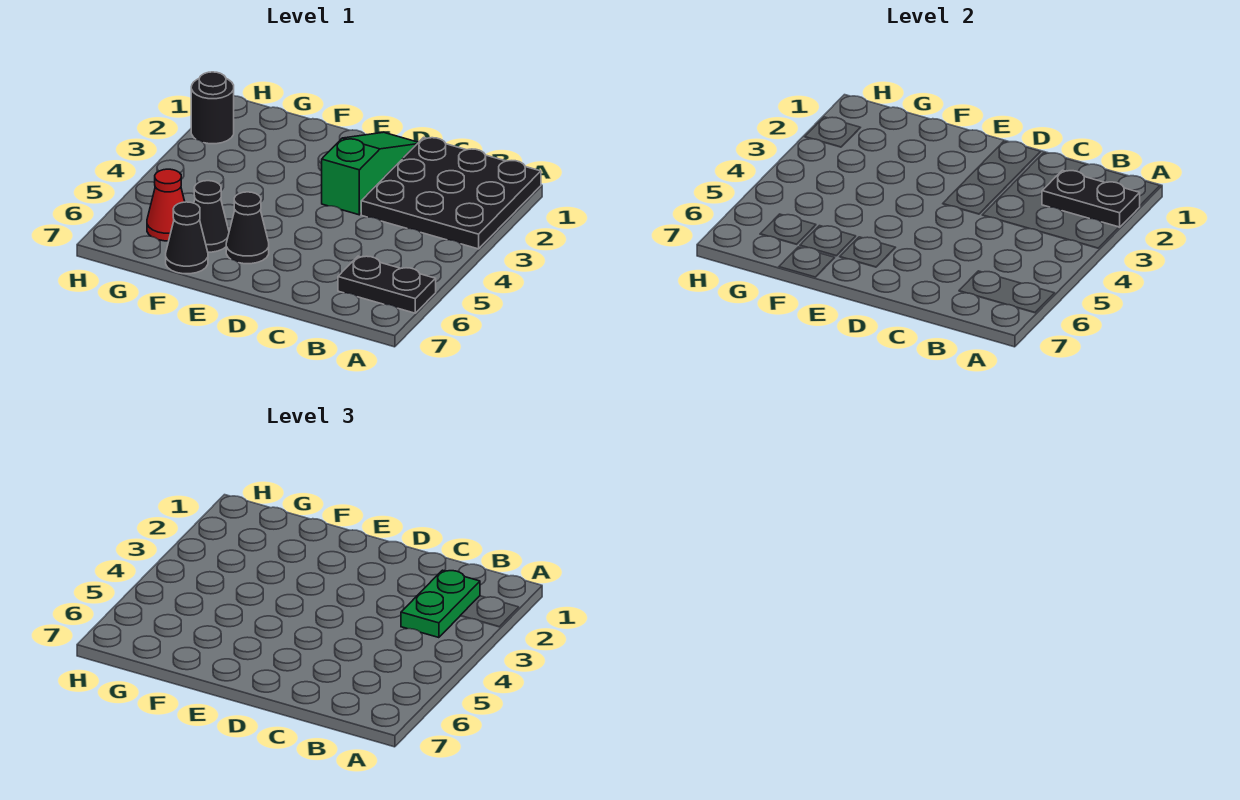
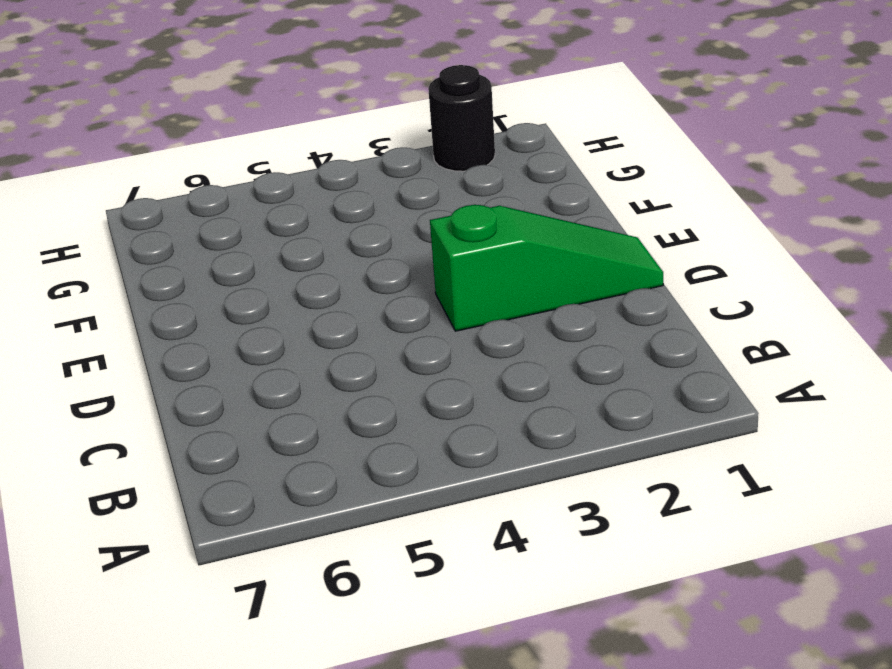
none -> black 3x3 plate [361,137,541,249]
none -> black 1x2 plate [338,256,436,313]

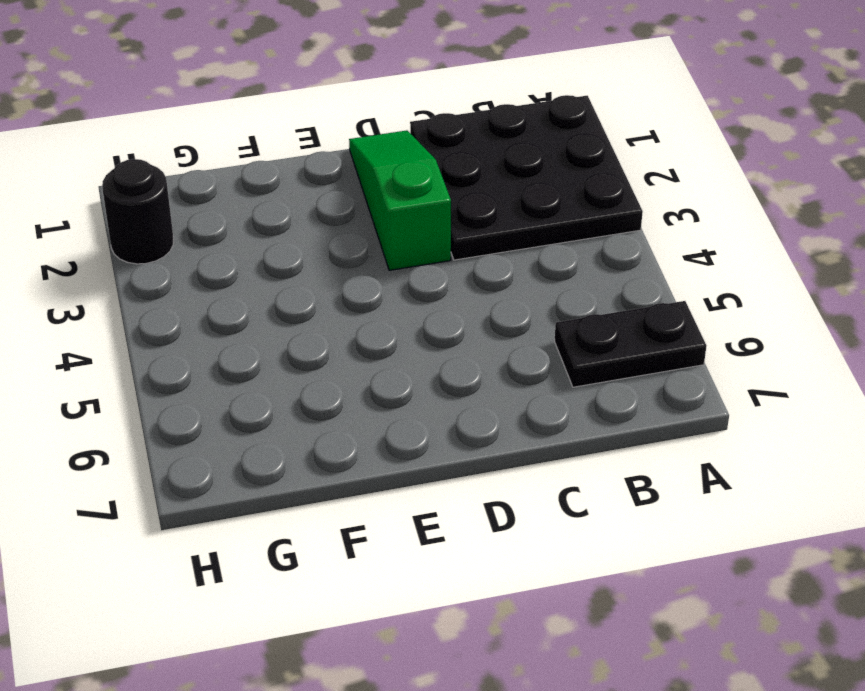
none -> black 1x1 cone [226,192,269,264]
none -> black 1x1 cone [194,181,229,252]

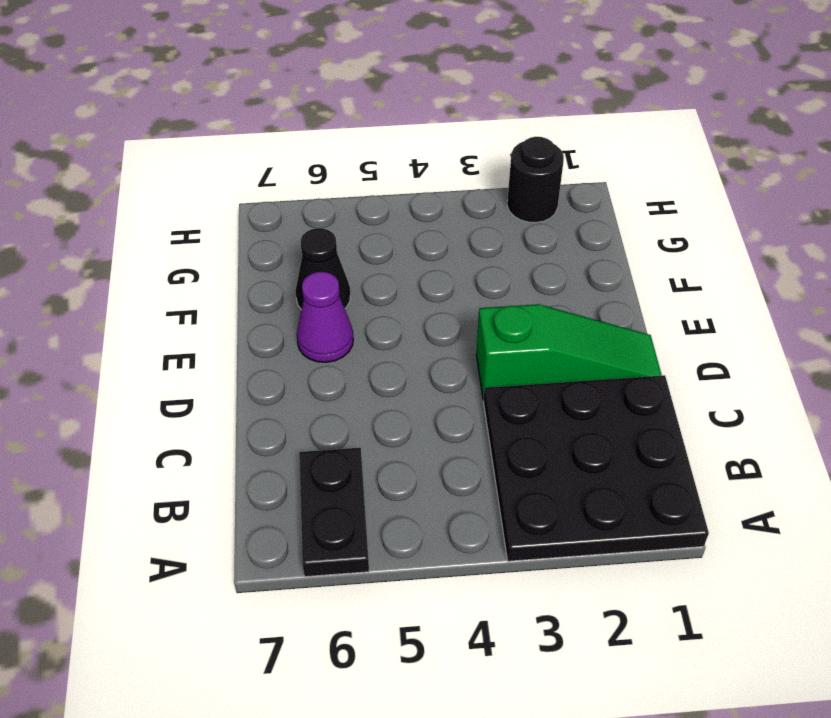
purple 1x1 cone [297,272,353,362] -> black 1x1 cone [226,192,269,264]
none -> black 1x1 cone [166,202,208,274]
none -> red 1x1 cone [147,169,185,241]

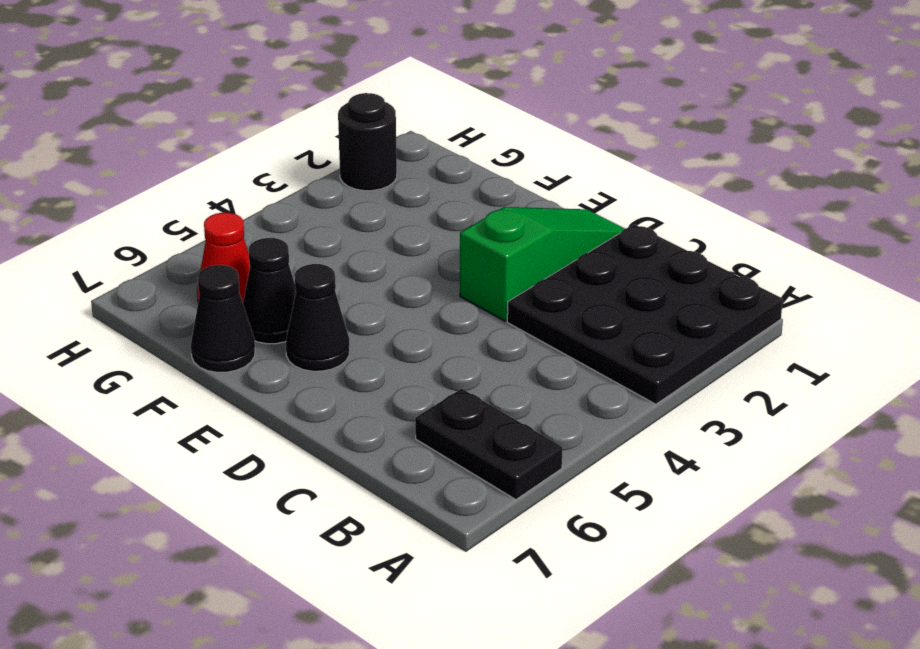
none -> black 1x2 plate [1042,170,1140,227]
none -> green 1x2 plate [401,570,480,638]

